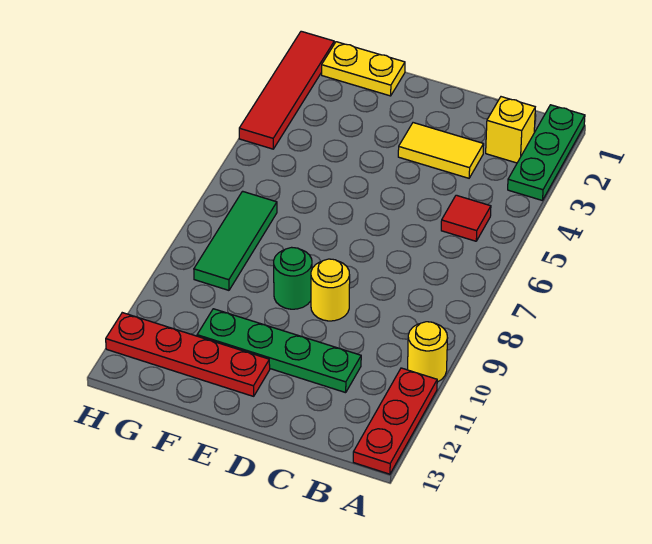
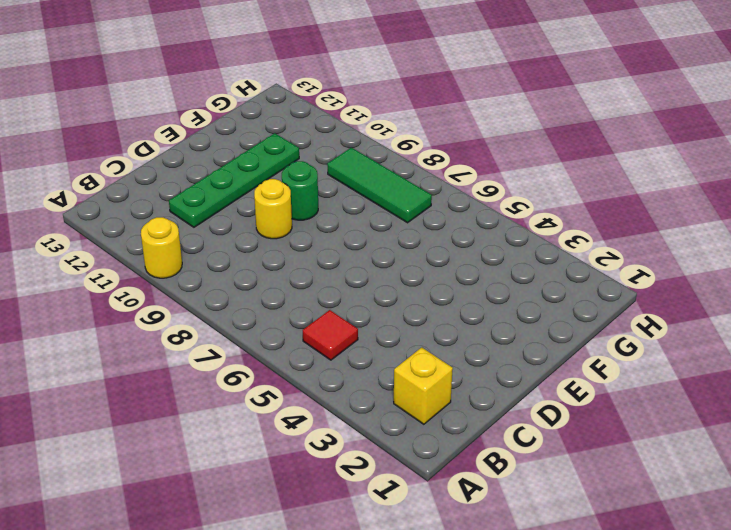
none -> green 1x3 plate [508,105,585,200]
none -> red 1x3 plate [353,368,437,474]
none -> yellow 1x2 tile [398,123,484,178]

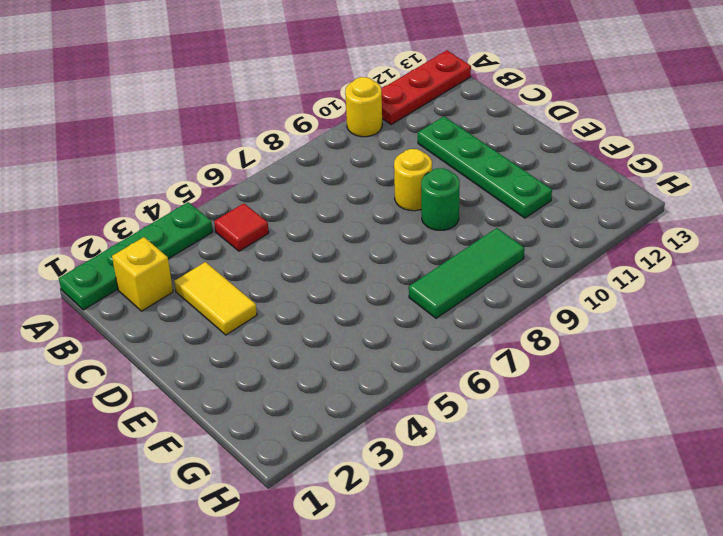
green 1x4 plate [59,202,213,310] -> green 1x3 plate [508,105,585,200]
none -> red 1x4 plate [106,313,270,396]
none -> yellow 1x2 plate [322,42,405,96]
none -> red 1x4 tile [239,31,334,149]

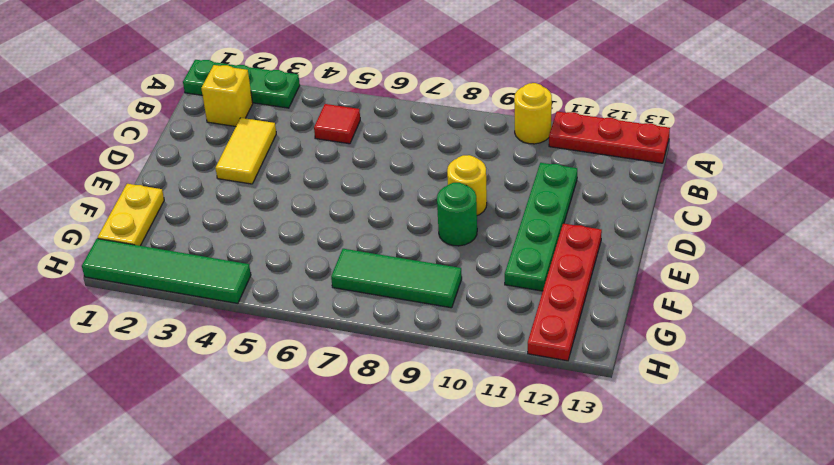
green 1x4 tile [82,239,251,303] -> red 1x4 tile [239,31,334,149]

